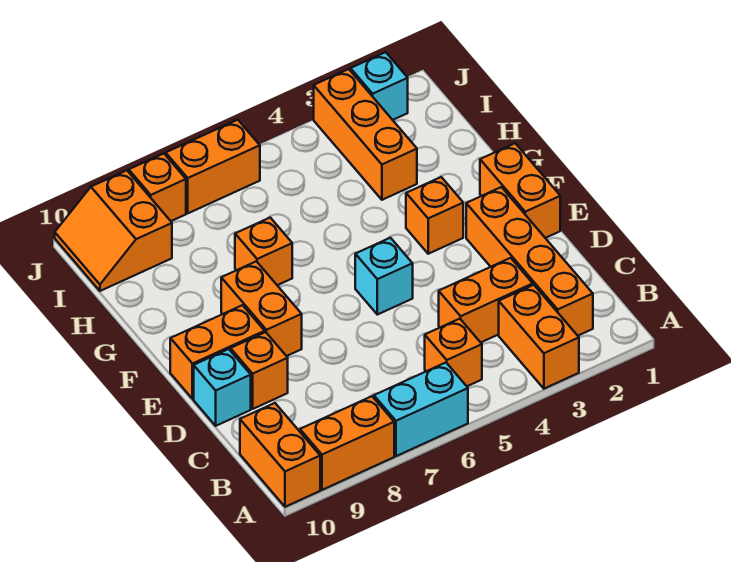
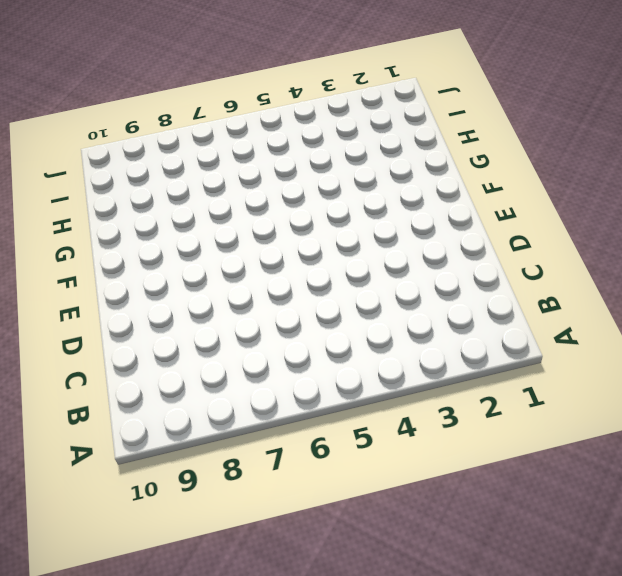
none -> orange 1x2 brick [499,285,579,389]
none -> cyan 1x2 brick [374,363,468,456]
none -> orange 1x2 brick [300,396,394,490]

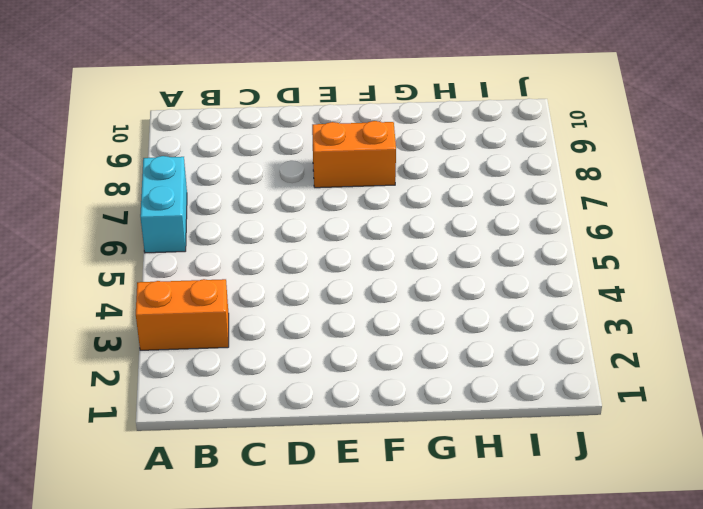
none -> orange 1x2 brick [300,396,394,490]
none -> orange 1x2 brick [240,403,320,507]
none -> orange 1x4 brick [466,187,593,336]

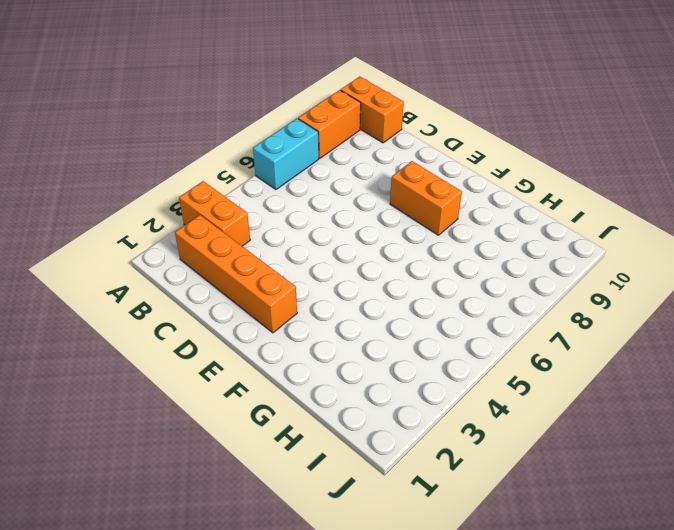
none -> orange 1x1 brick [425,319,482,386]
none -> orange 1x2 brick [439,258,533,342]
none -> orange 1x1 brick [231,332,288,409]

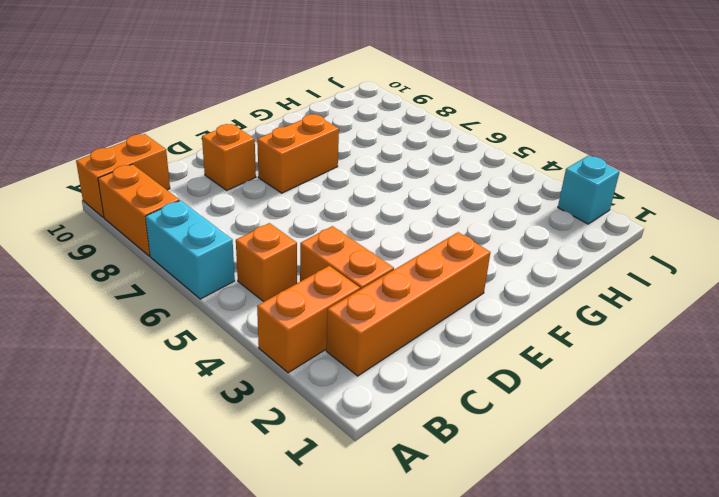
none -> cyan 1x1 brick [194,349,251,426]
none -> orange 1x2 brick [480,143,560,238]
none -> cyan 1x1 brick [355,238,413,315]

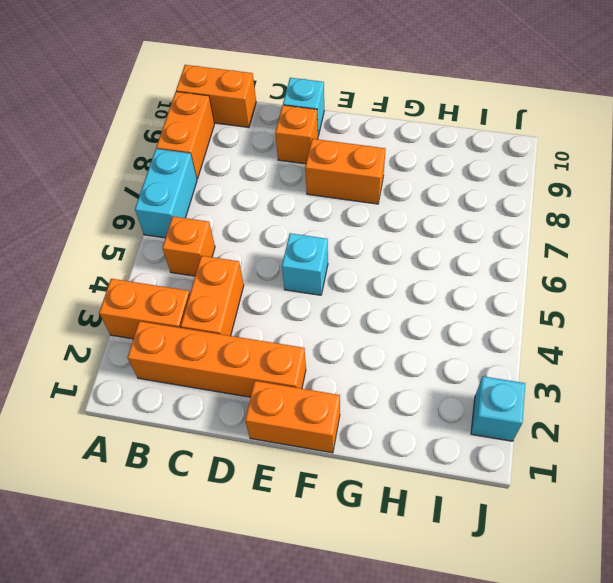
none -> orange 1x2 brick [170,305,265,399]
none -> orange 1x1 brick [406,177,463,254]
none -> orange 1x1 brick [235,218,292,285]

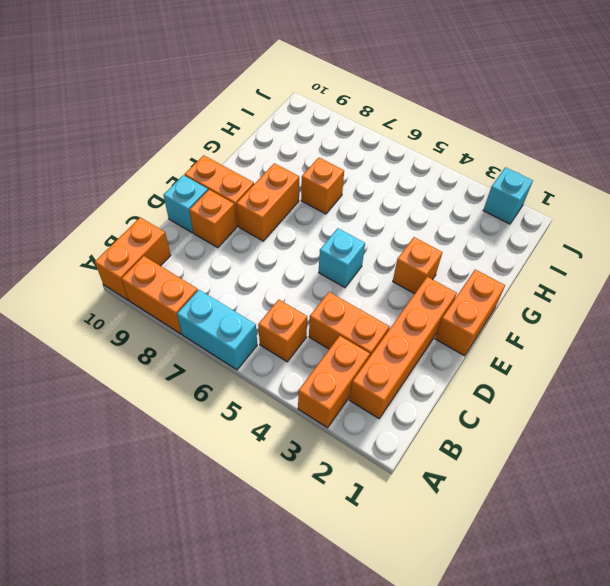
none -> orange 1x3 brick [314,69,417,200]
none -> orange 2x2 slope [55,170,172,291]
none -> orange 1x2 brick [166,120,260,213]

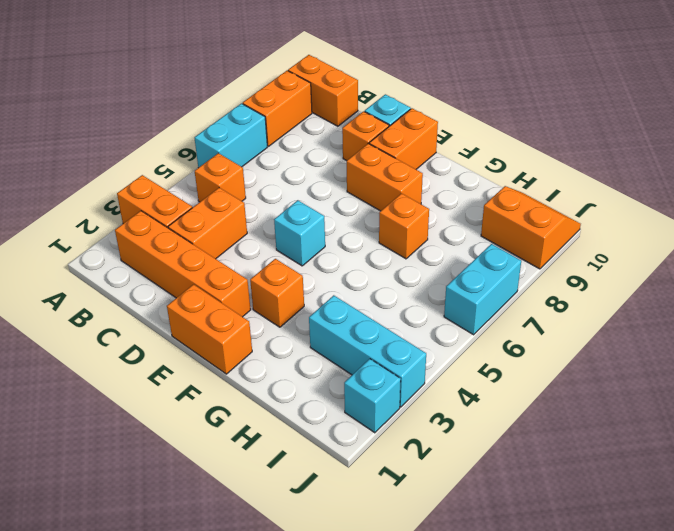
cyan 1x3 brick [309,295,426,407] -> orange 1x3 brick [314,69,417,200]
cyan 1x2 brick [444,244,521,335] -> orange 1x2 brick [166,120,260,213]
none -> orange 1x1 brick [129,154,186,221]

